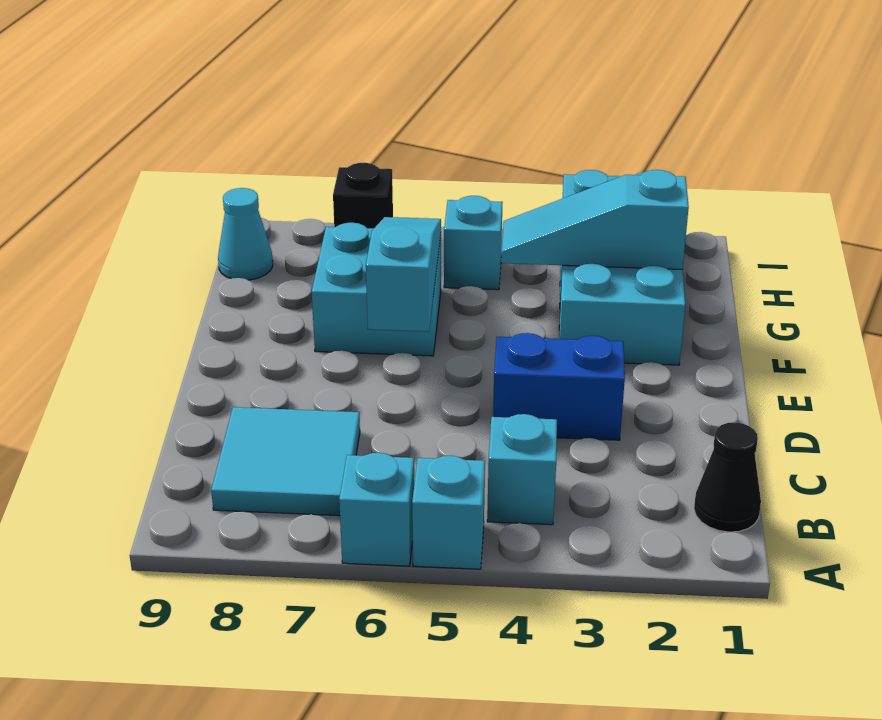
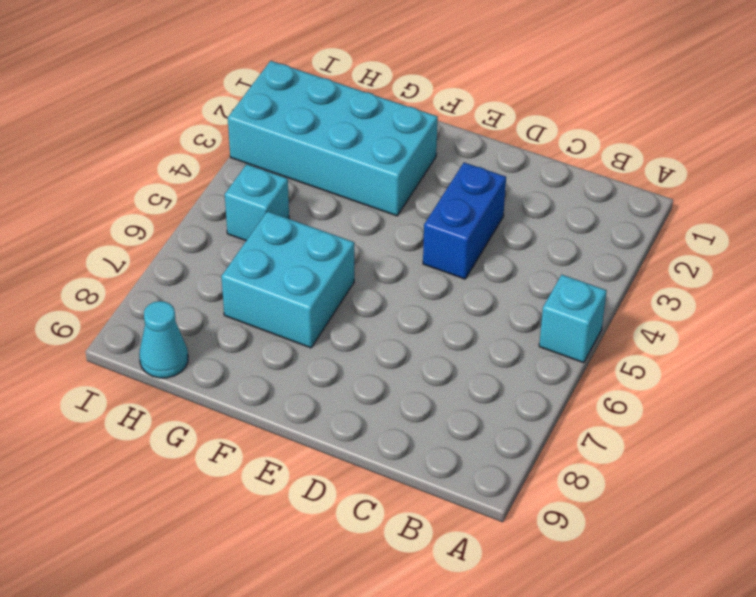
none -> cyan 1x1 brick [339,453,414,566]
none -> black 1x1 cone [694,422,761,532]
none -> cyan 1x1 brick [487,414,557,525]

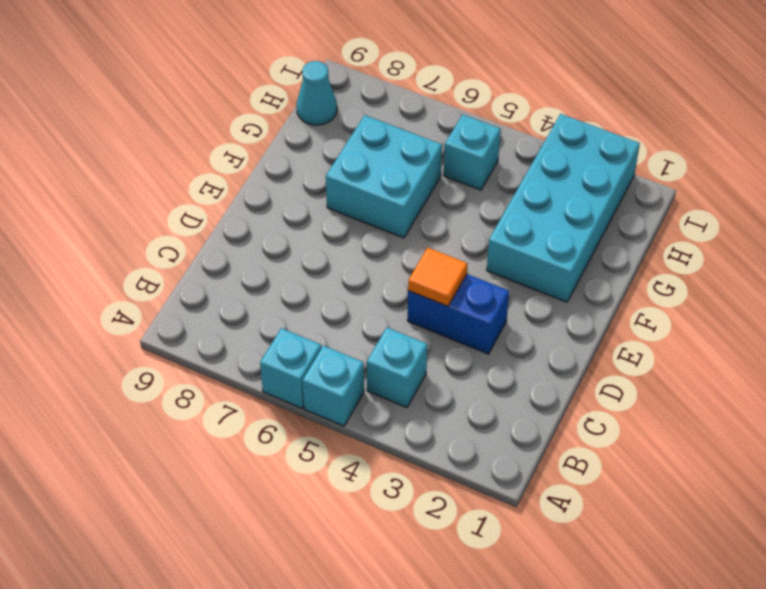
orange 1x1 tile [408,248,468,306] -> none
none -> black 1x1 cone [694,422,761,532]
none -> cyan 2x2 tile [211,407,360,516]
none -> black 1x1 brick [333,163,393,228]

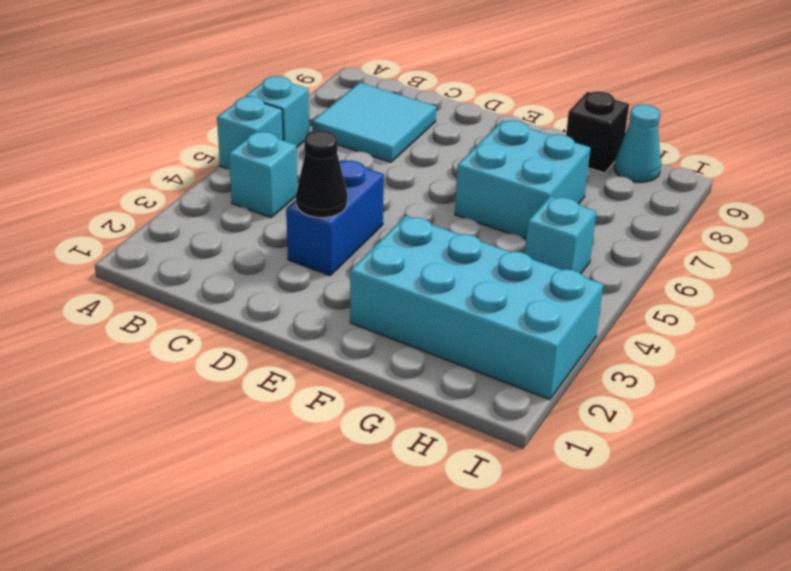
black 1x1 cone [296,130,347,218] -> black 1x1 cone moved to [694,422,761,532]
black 1x1 brick [566,91,629,173] -> black 1x1 brick moved to [333,163,393,228]
none -> cyan 1x3 slope [366,217,441,332]
none -> cyan 1x3 slope [501,170,689,270]

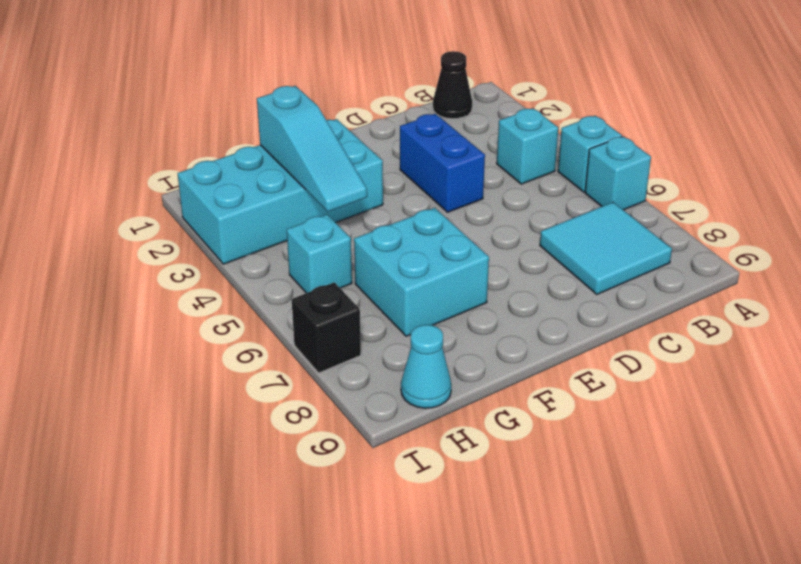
none -> cyan 1x3 slope [366,217,441,332]

